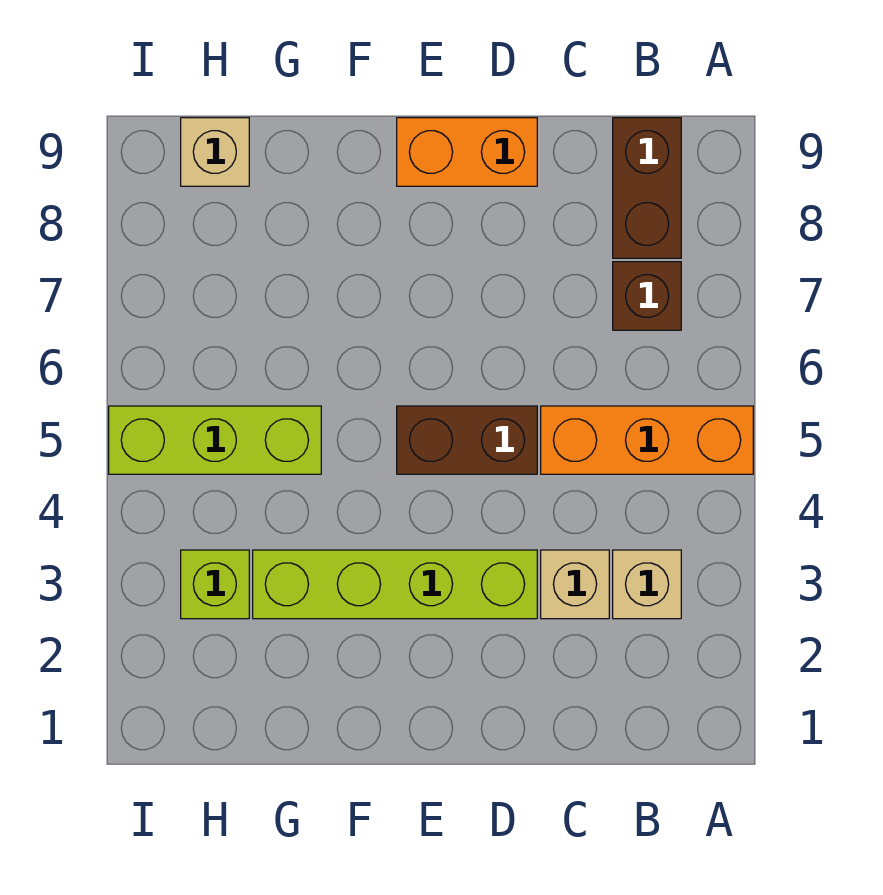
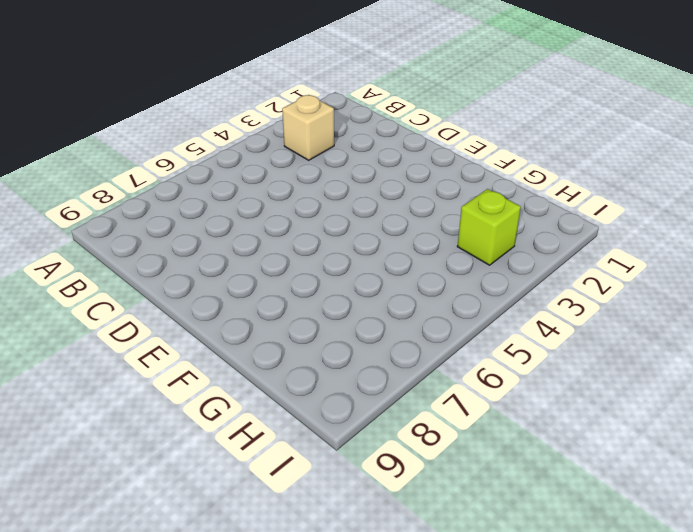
none -> orange 1x3 brick [541,406,753,474]
none -> brown 1x1 brick [613,262,681,330]

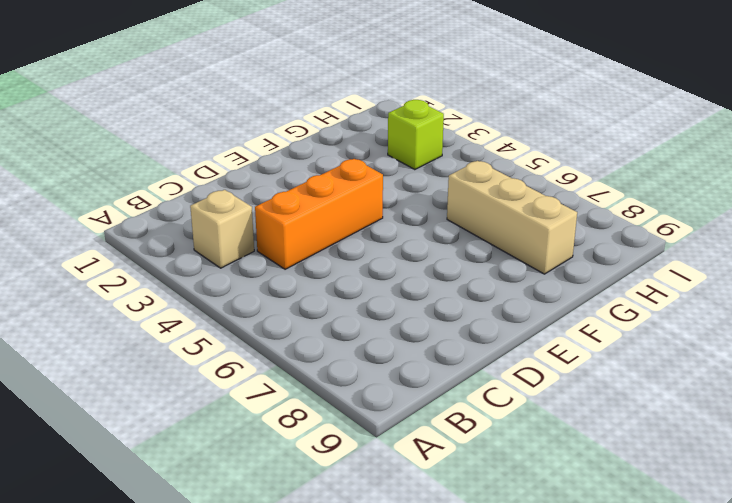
orange 1x3 brick [255,159,383,269] -> orange 1x3 brick moved to [541,406,753,474]
tan 1x3 brick [447,161,577,274] -> none
none -> brown 1x1 brick [613,262,681,330]
none -> brown 1x2 brick [613,118,681,258]

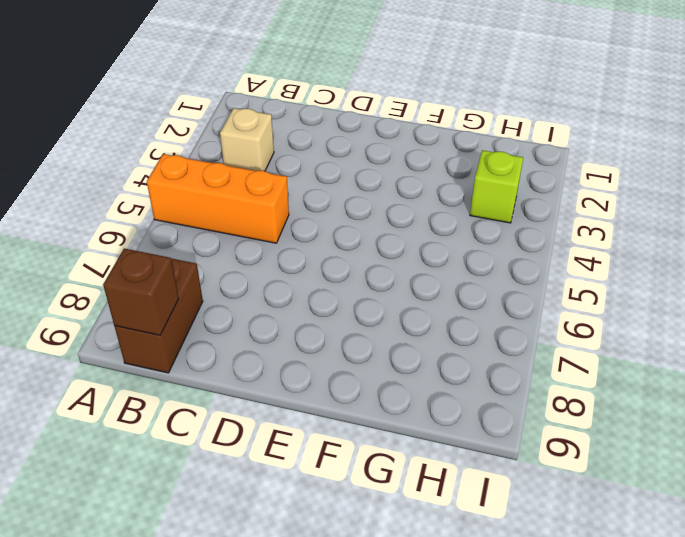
brown 1x1 brick [103,248,179,335] -> brown 1x1 brick moved to [613,262,681,330]
none -> tan 1x1 brick [541,550,609,619]
none -> lime 1x4 brick [253,550,537,619]

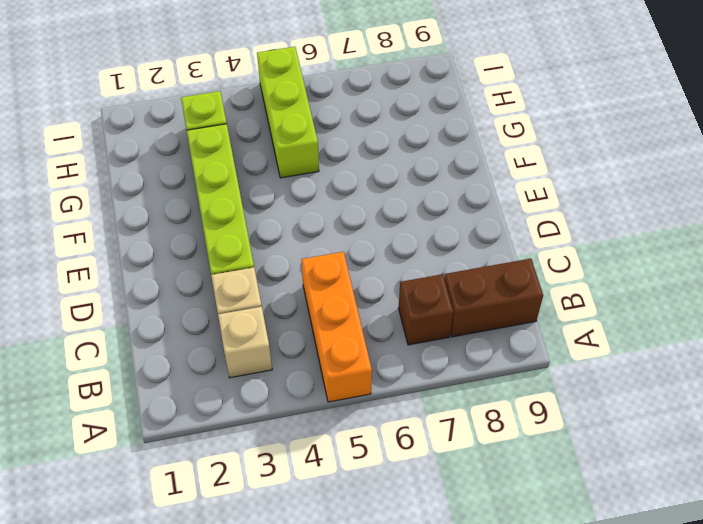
none -> brown 1x2 brick [397,406,537,474]
none -> orange 1x2 brick [397,118,537,186]

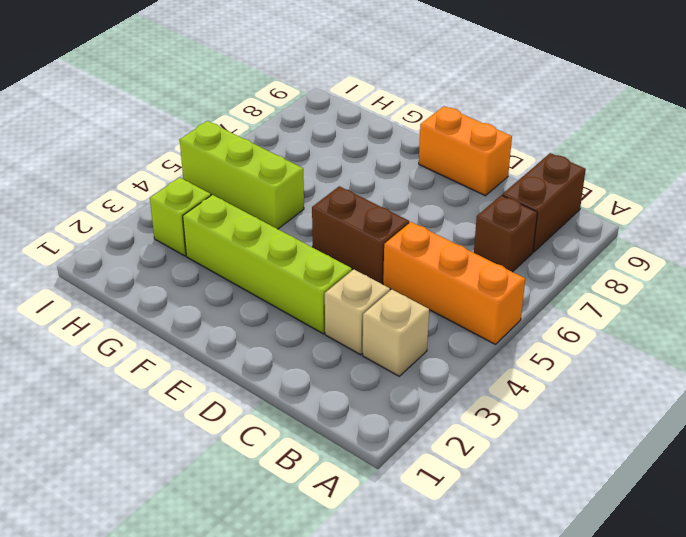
none -> tan 1x1 brick [181,118,249,186]

